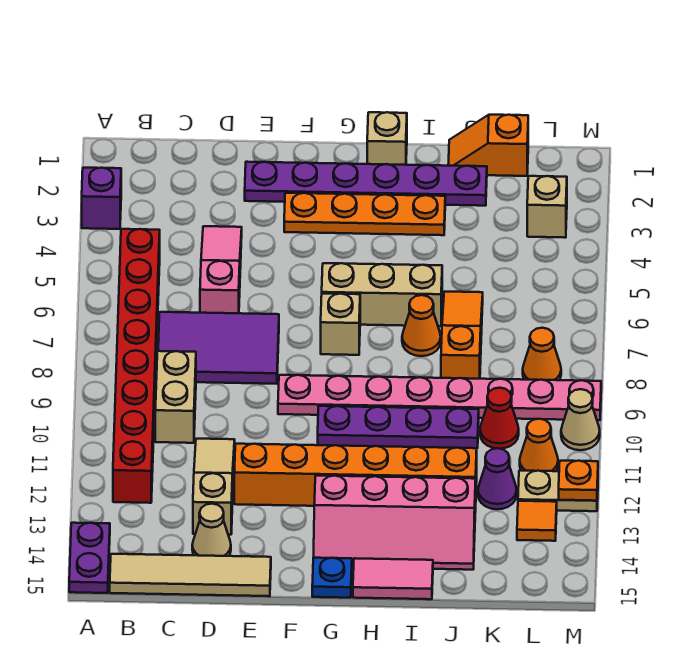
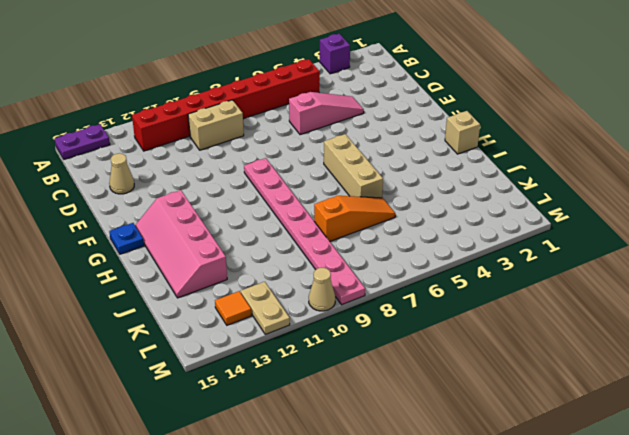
none -> tan 1x4 tile [110,554,271,596]
none -> purple 2x3 tile [158,312,279,384]
none -> tan 1x3 slope [193,439,235,535]
none -> purple 1x6 plate [245,162,487,206]

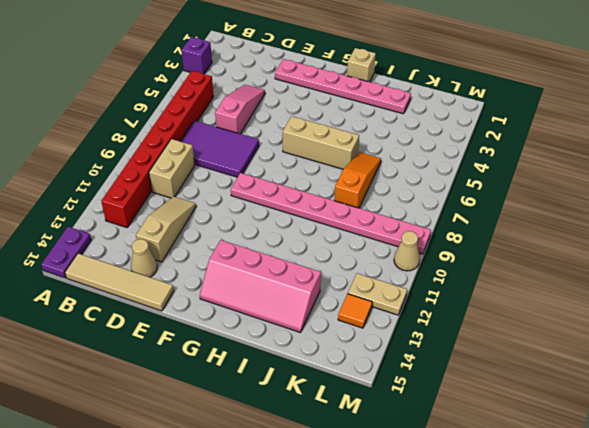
pink 1x6 plate [275,59,411,114] -> purple 1x6 plate [245,162,487,206]
none -> orange 1x6 brick [234,444,477,506]
none -> orange 1x4 plate [284,193,445,235]
none -> tan 1x1 brick [321,294,360,355]
none -> purple 1x4 plate [318,406,479,448]

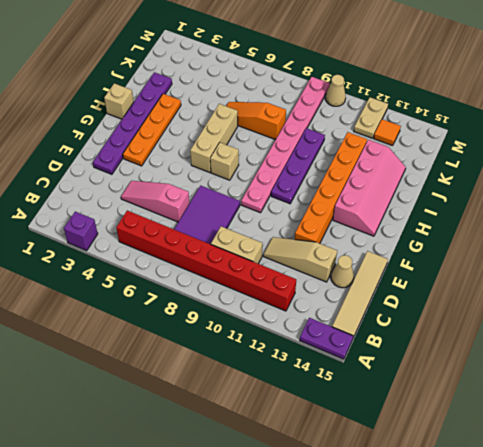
none -> blue 1x1 plate [312,558,352,598]
none -> pink 1x2 tile [353,558,433,599]
none -> orange 1x1 cone [402,295,441,356]
none -> orange 1x2 slope [448,115,528,176]

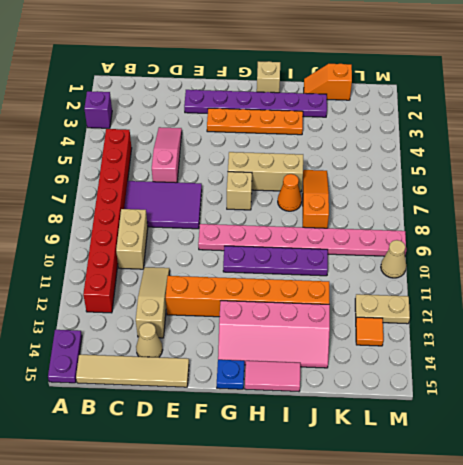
none -> red 1x1 cone [480,388,519,449]
none -> purple 1x1 cone [478,448,517,509]
none -> tan 1x1 brick [527,176,567,238]
none -> orange 1x1 cone [523,328,561,380]

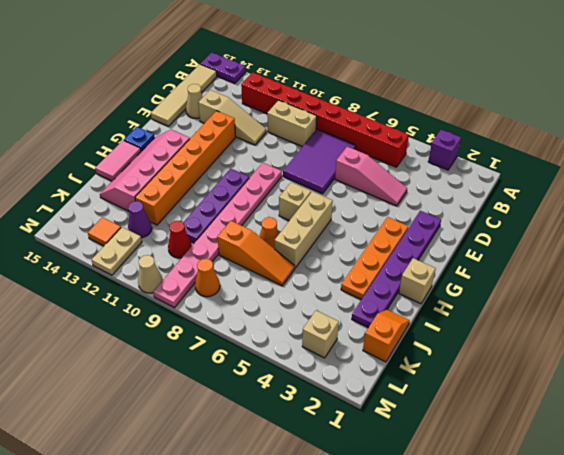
none -> orange 1x1 cone [520,419,558,471]
none -> orange 1x1 plate [559,461,598,501]

